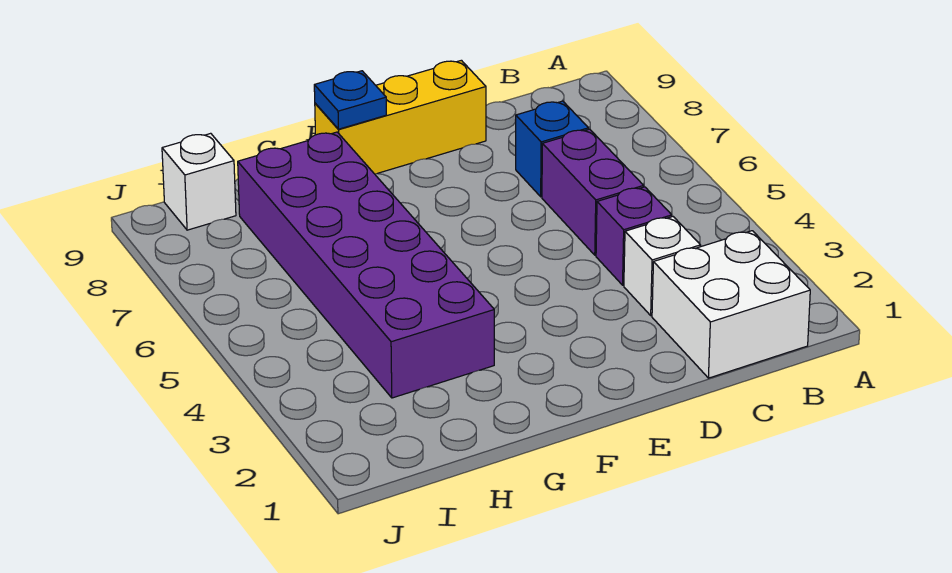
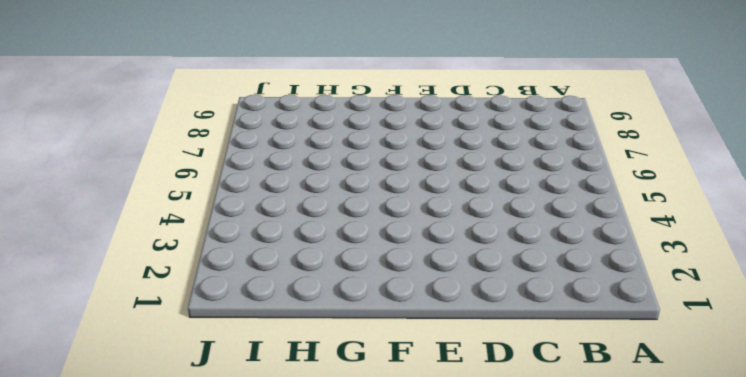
none -> white 2x2 brick [652,231,810,378]
none -> white 1x1 brick [624,217,701,316]

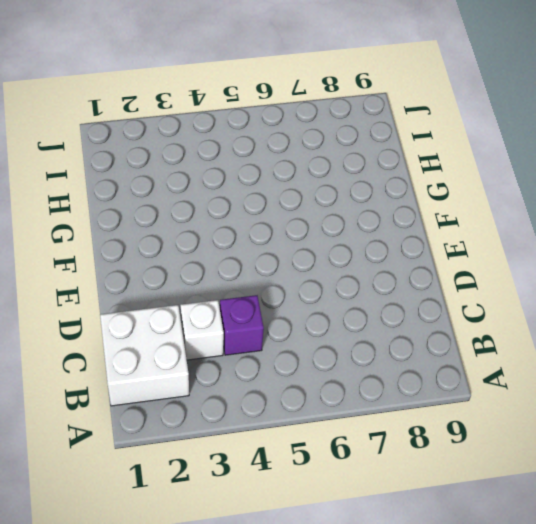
none -> purple 1x2 brick [542,129,644,255]
none -> blue 1x1 brick [516,101,588,197]

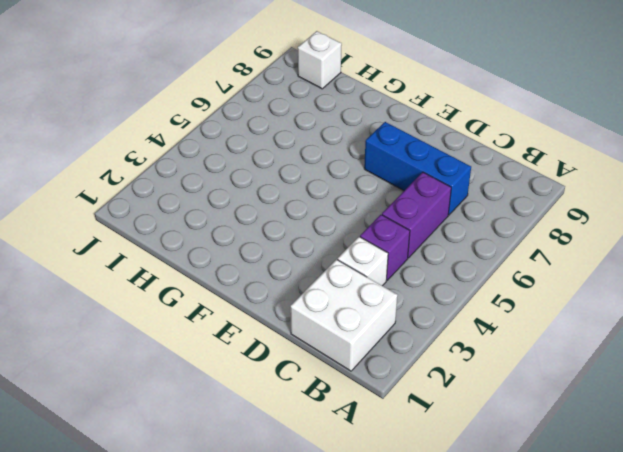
blue 1x3 brick [364,122,471,215] -> blue 1x1 brick [516,101,588,197]
none -> yellow 1x3 brick [315,60,486,174]
none -> purple 2x6 brick [238,132,494,398]

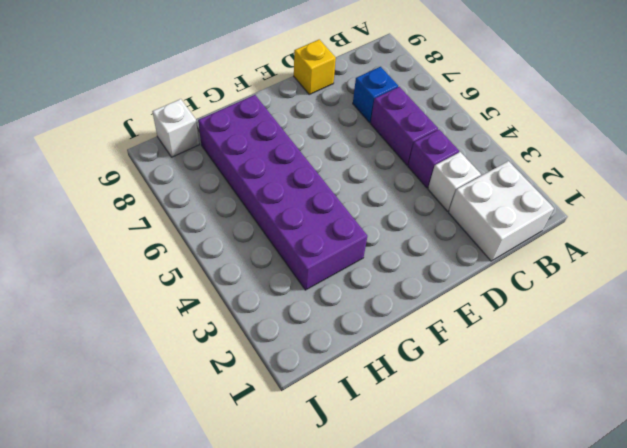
yellow 1x1 brick [294,39,336,94] -> yellow 1x3 brick [315,60,486,174]
none -> blue 1x1 plate [314,71,386,129]

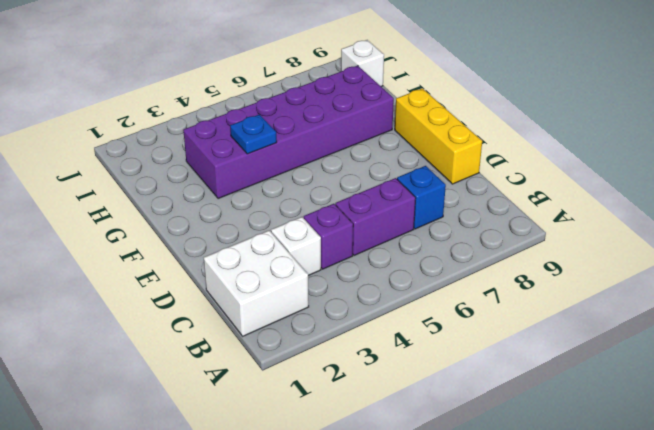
blue 1x1 plate [230,114,277,154] -> blue 1x1 plate moved to [314,71,386,129]

